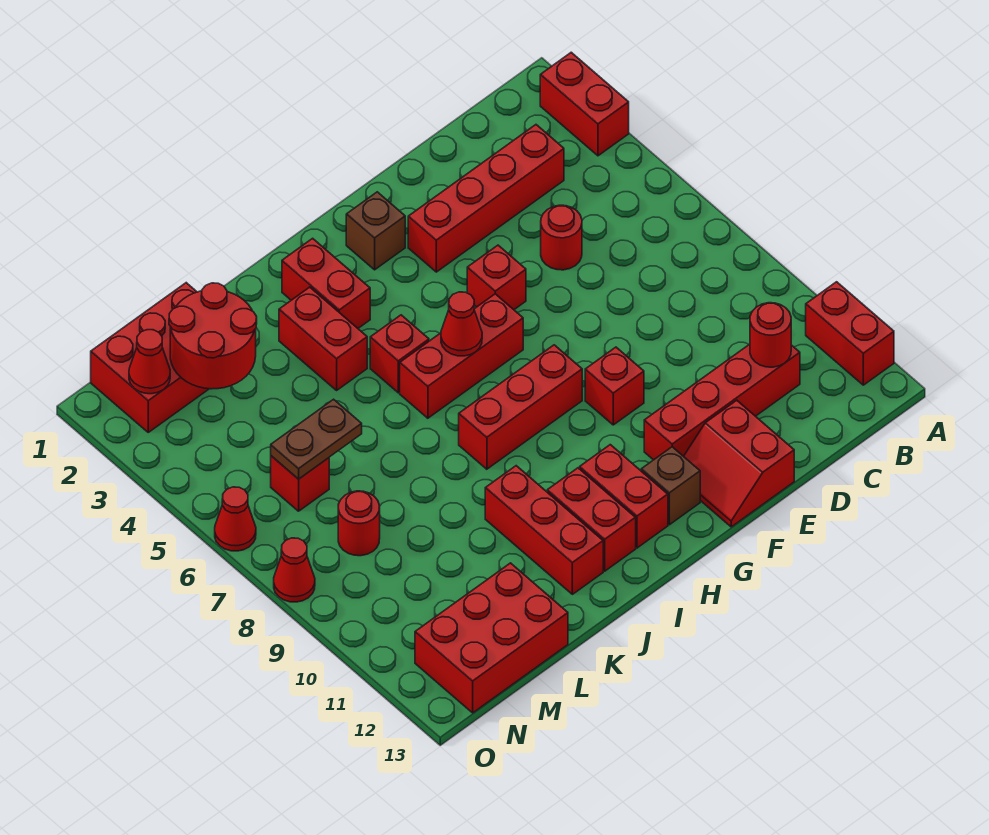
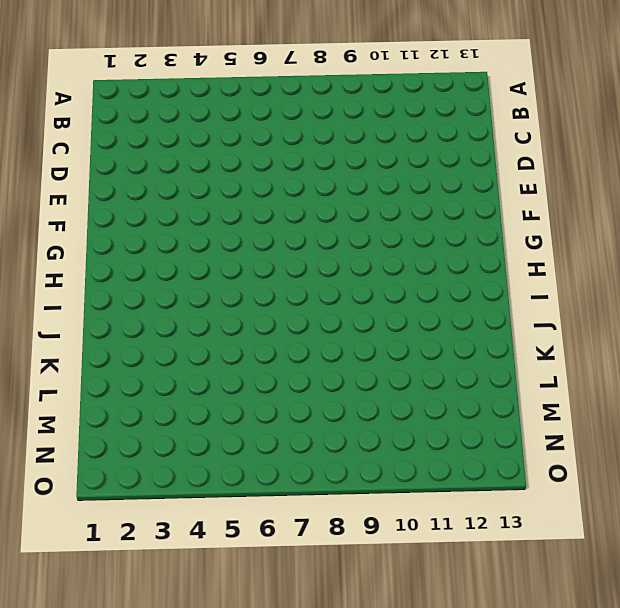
none -> red 1x2 brick [540,52,629,156]
none -> red 1x2 brick [806,282,894,385]
none -> red 1x4 brick [408,125,564,272]

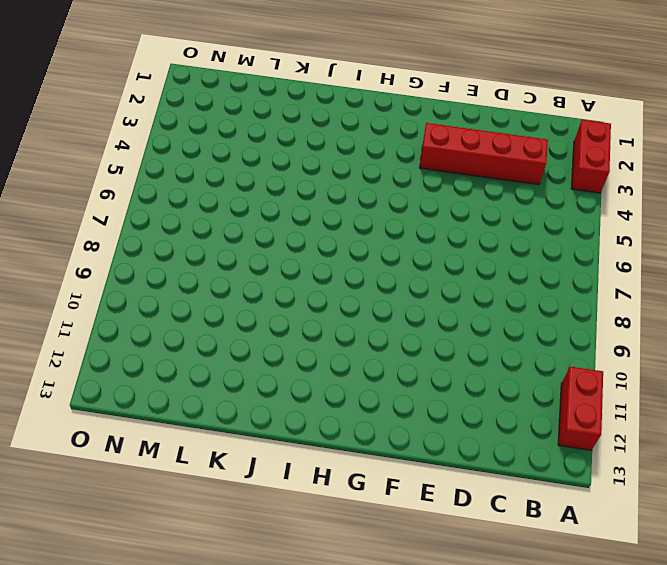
none -> red 1x4 brick [644,344,800,460]
none -> red 1x1 round brick [541,205,582,270]
none -> red 2x2 slope [684,400,794,527]

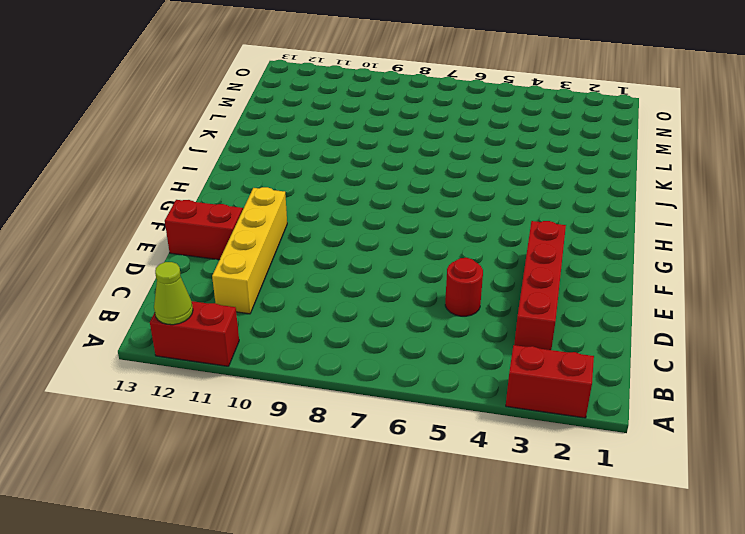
lime 1x1 cone [154,262,193,325] -> none
yellow 1x4 brick [212,187,287,314] -> red 1x4 brick [644,344,800,460]
none -> red 1x1 brick [467,245,526,310]
none -> red 1x1 brick [585,347,644,425]
none -> brown 1x1 brick [346,192,405,270]

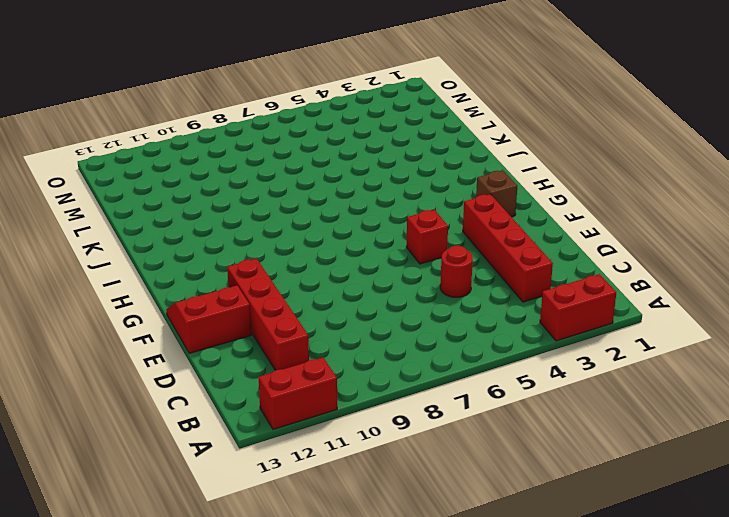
none -> red 1x1 brick [585,347,644,425]
none -> red 1x3 brick [400,294,523,418]
none -> red 1x3 brick [459,345,582,469]

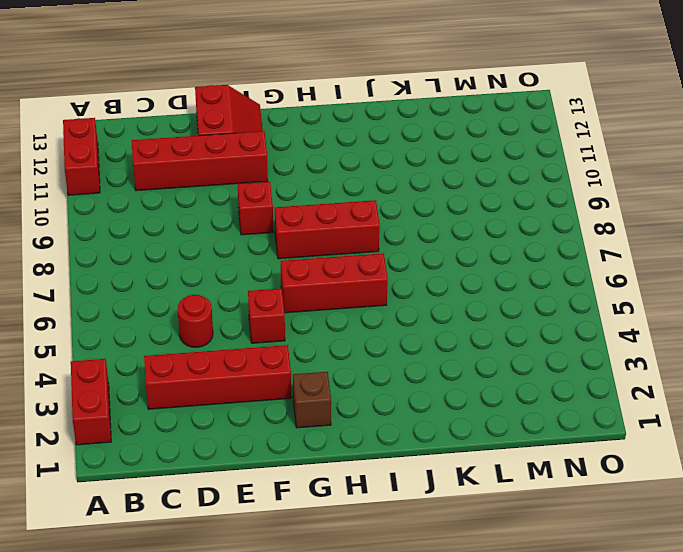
none -> brown 1x1 brick [641,447,700,525]
none -> red 1x2 brick [580,445,668,548]
none -> red 1x2 brick [282,238,370,328]

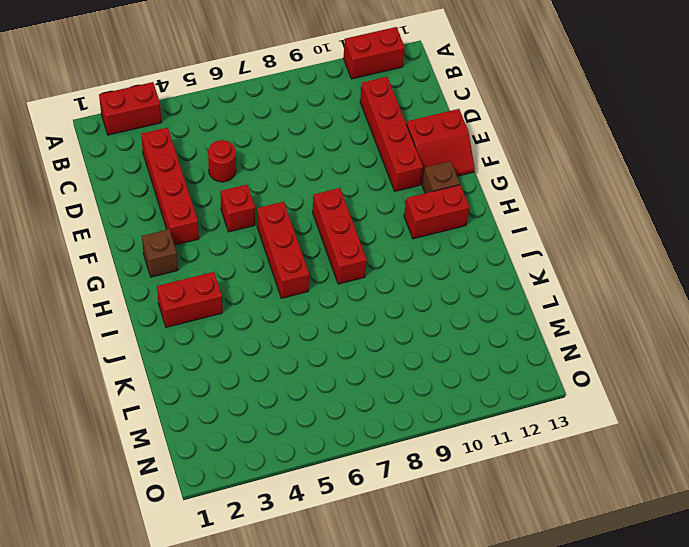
none -> red 1x1 brick [585,347,644,425]
none -> red 1x1 brick [370,315,429,393]
none -> red 1x2 brick [547,468,636,571]

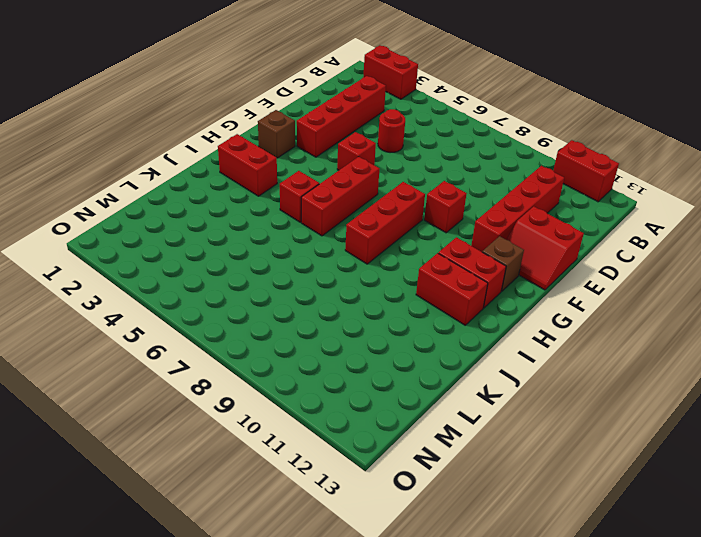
none -> red 1x2 brick [279,287,367,390]
none -> red 1x3 brick [485,466,603,594]
none -> red 2x3 brick [91,283,209,432]

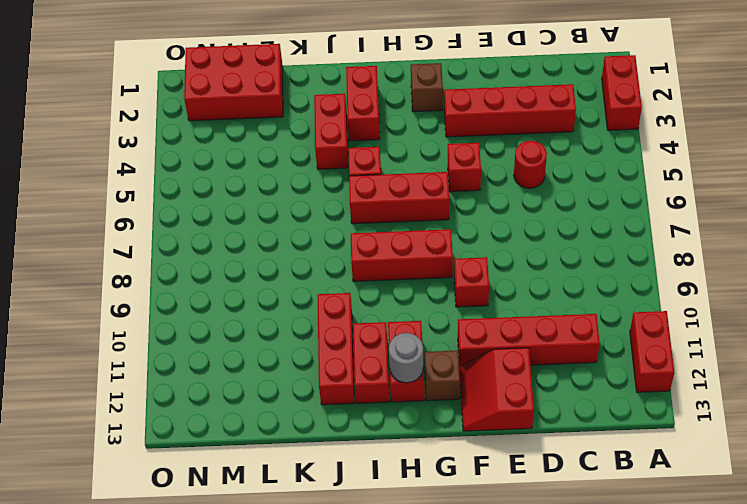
grey 1x1 round brick [389,333,424,383] -> none
none -> red 2x3 brick [415,563,568,713]
none -> red 1x1 brick [271,456,329,511]
none -> red 1x1 round brick [338,491,380,556]

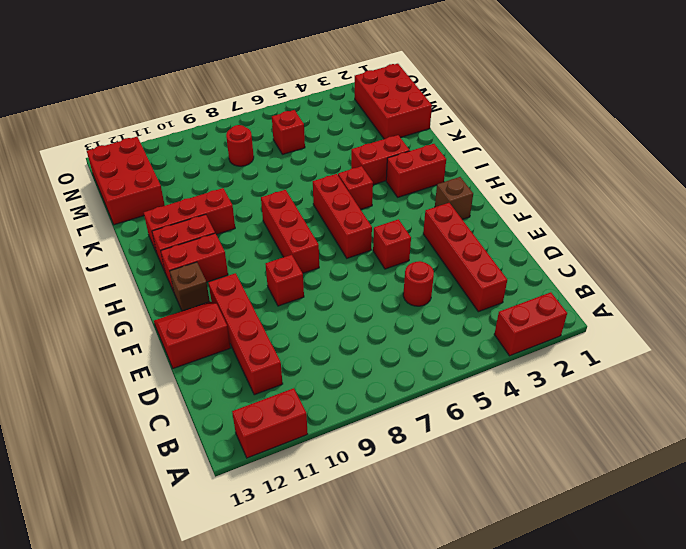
none -> red 1x1 cone [215,487,256,551]
none -> red 1x1 cone [274,538,315,602]
none -> red 1x1 round brick [750,303,791,367]

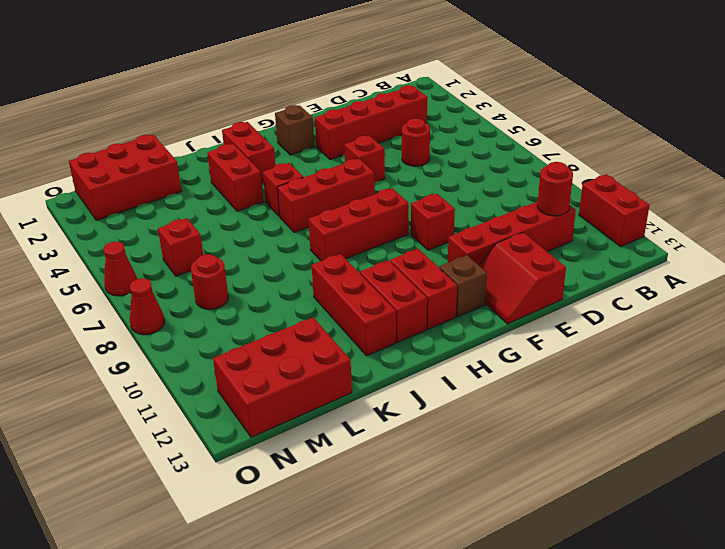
none -> red 1x2 brick [540,52,629,156]
none -> red 1x1 cone [441,292,482,356]
none -> red 2x2 round brick [169,283,257,389]

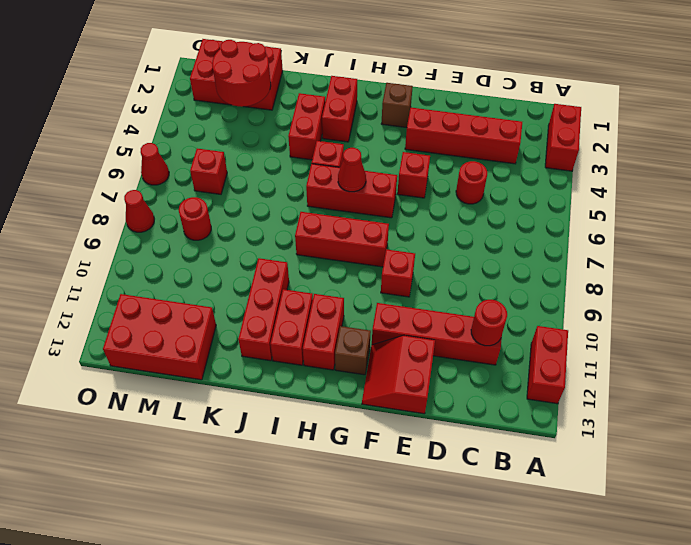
none -> brown 1x2 plate [271,399,362,479]
none -> red 1x1 cone [129,330,170,394]

